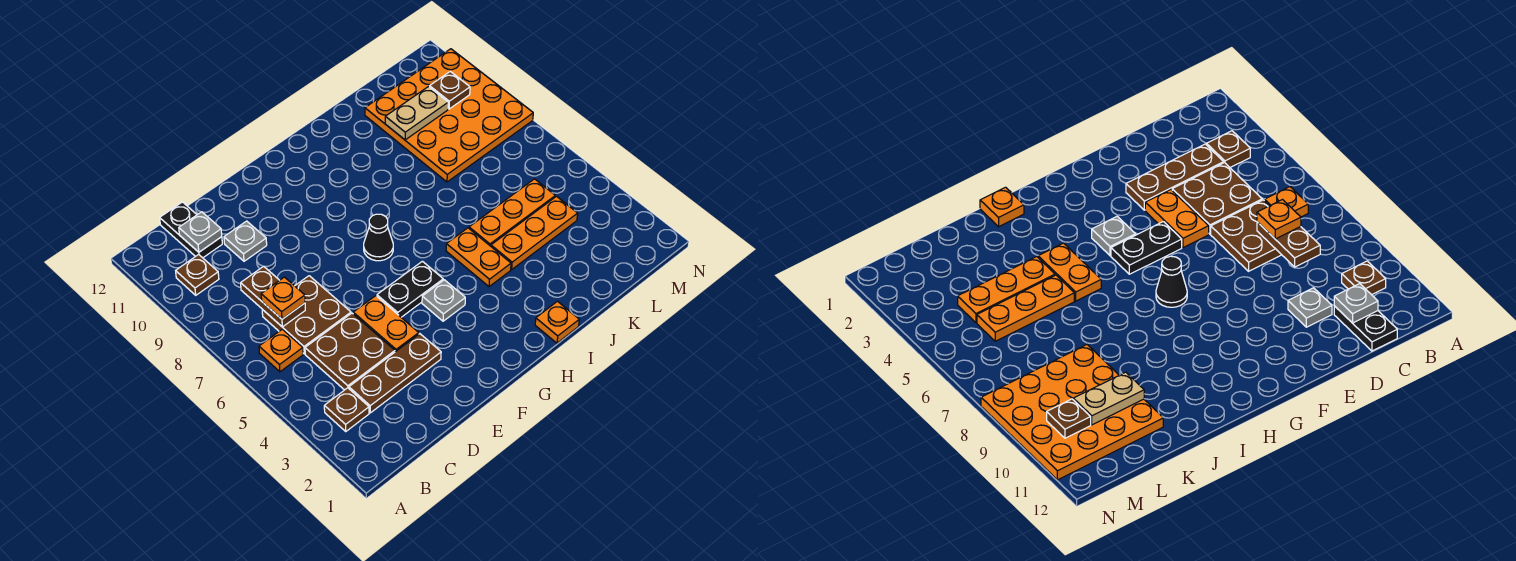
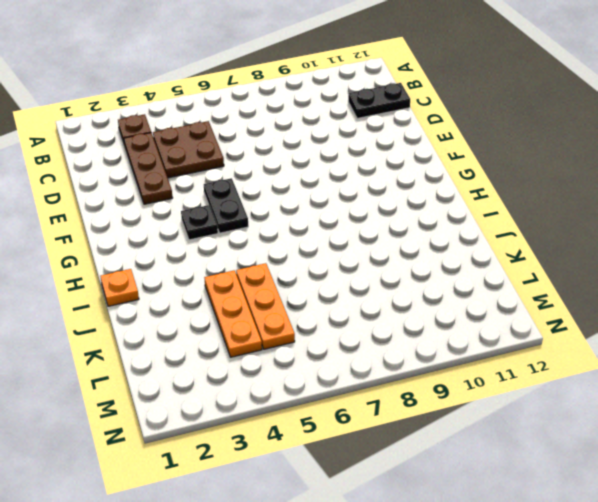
black 1x1 plate [181,205,218,240] -> grey 1x1 plate [422,280,465,321]
none -> orange 1x1 plate [259,329,303,372]
none -> brown 1x1 plate [176,254,219,295]
none -> brown 2x2 plate [262,276,351,354]

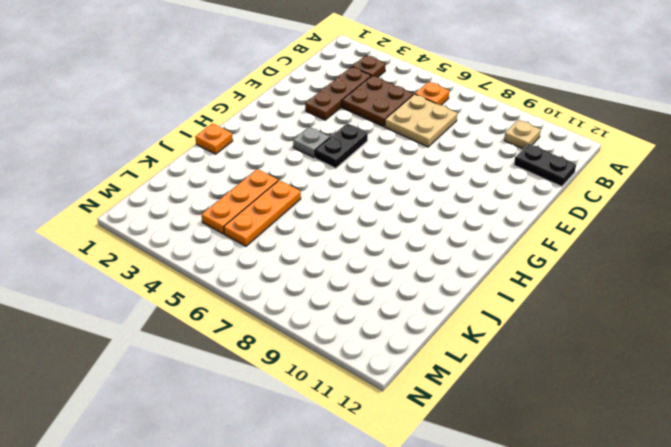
tan 1x1 plate [504,120,541,149] -> brown 1x1 plate [176,254,219,295]
tan 2x2 plate [385,94,457,147] -> brown 2x2 plate [262,276,351,354]
none -> grey 1x1 plate [224,221,267,261]
none -> orange 1x2 plate [353,296,419,352]
none -> black 1x1 cone [364,214,393,261]

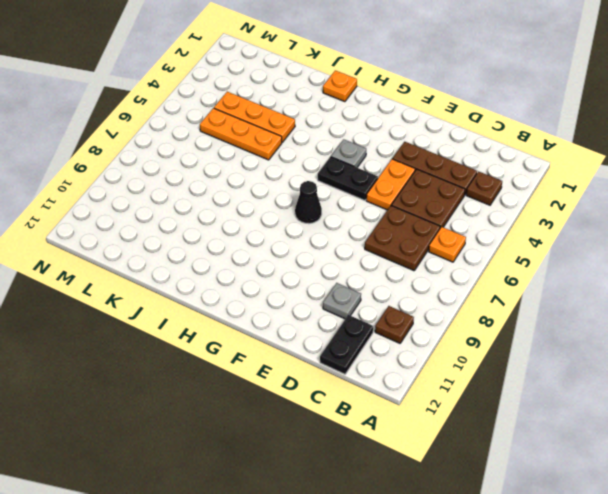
none -> orange 1x2 plate [446,228,511,287]
none -> orange 4x4 plate [365,49,533,182]
none -> brown 1x2 plate [241,266,305,327]

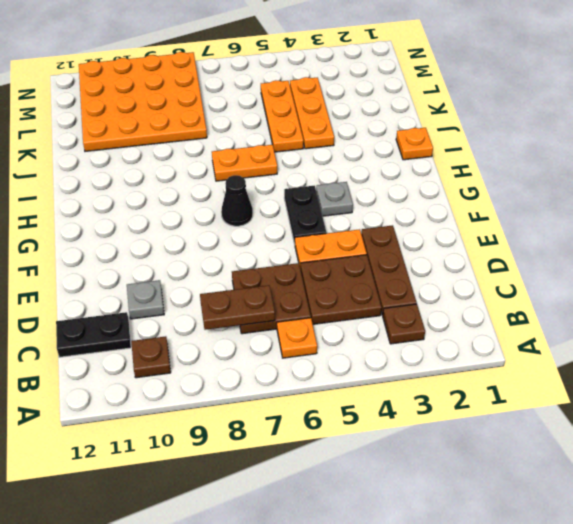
orange 1x2 plate [212,145,277,181] -> orange 1x2 plate moved to [446,228,511,287]
none -> grey 1x1 plate [179,212,222,252]
none -> tan 1x2 plate [385,87,448,140]
none -> brown 1x1 plate [430,72,470,109]

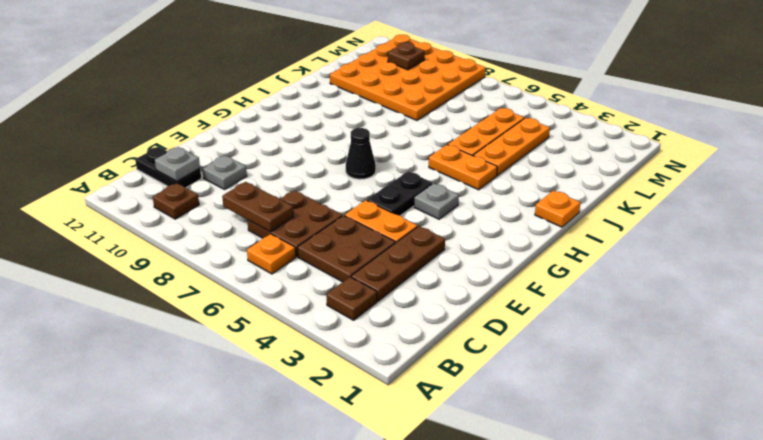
none -> tan 1x2 plate [385,87,448,140]
none -> orange 1x1 plate [261,277,305,319]

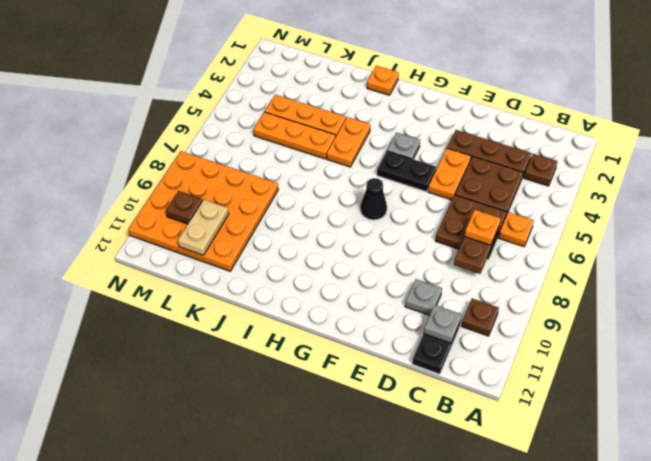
tan 1x2 plate [178,200,229,255] -> tan 1x2 plate turned to [385,87,448,140]

